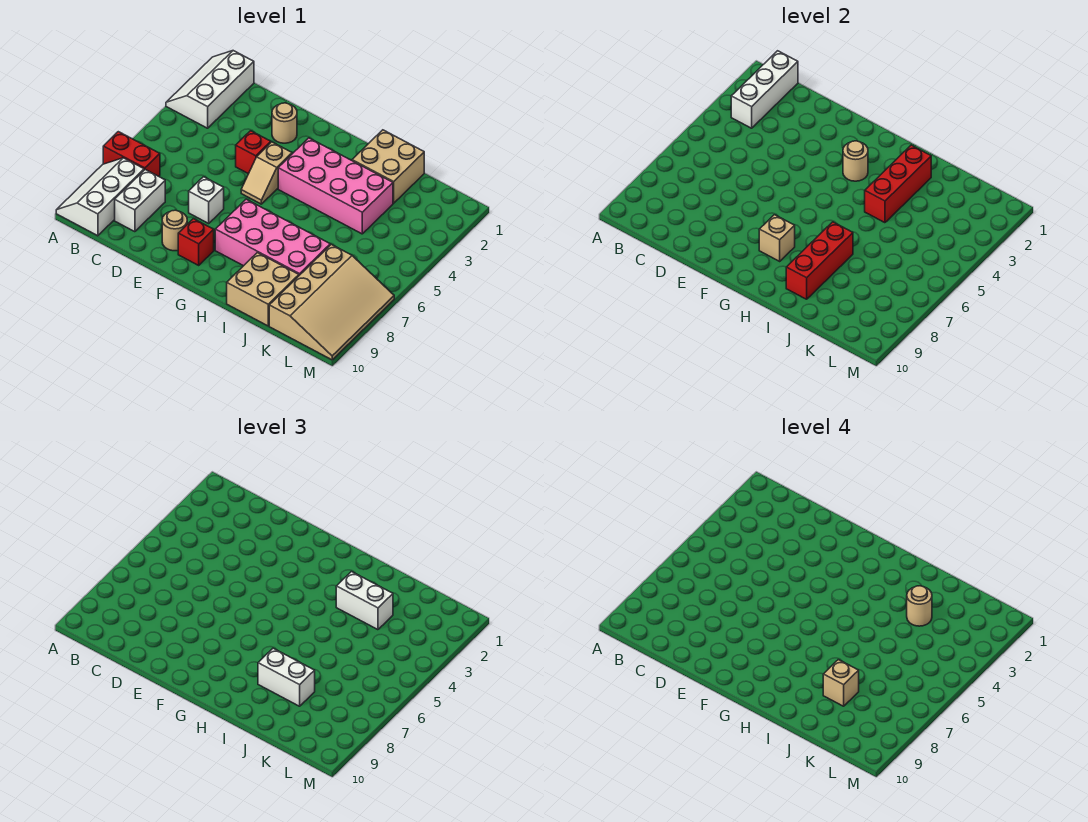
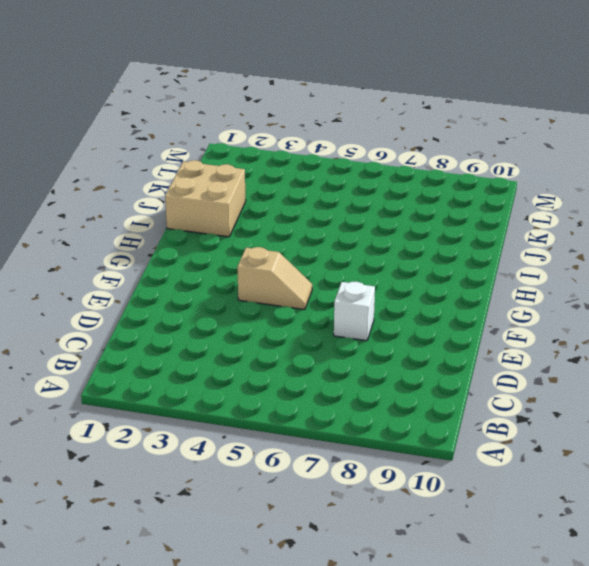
none -> white 2x3 slope [166,51,254,128]
none -> red 1x2 brick [103,132,160,176]
none -> white 2x3 slope [56,158,144,236]

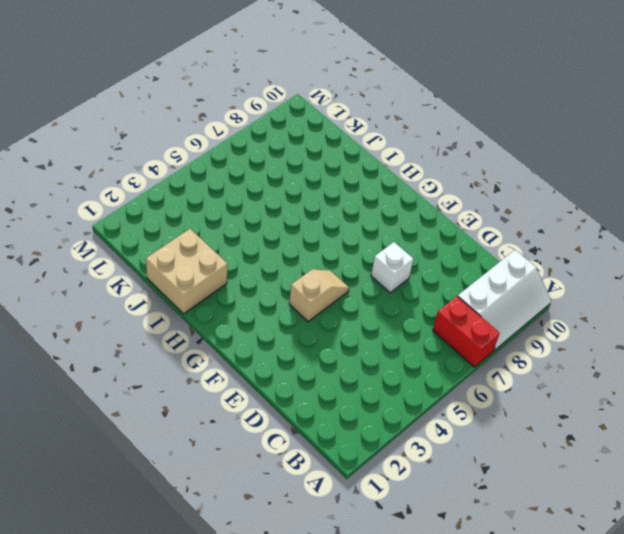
none -> white 2x3 slope [166,51,254,128]
none -> white 1x2 brick [115,170,165,232]
none -> tan 1x1 round brick [272,103,297,143]

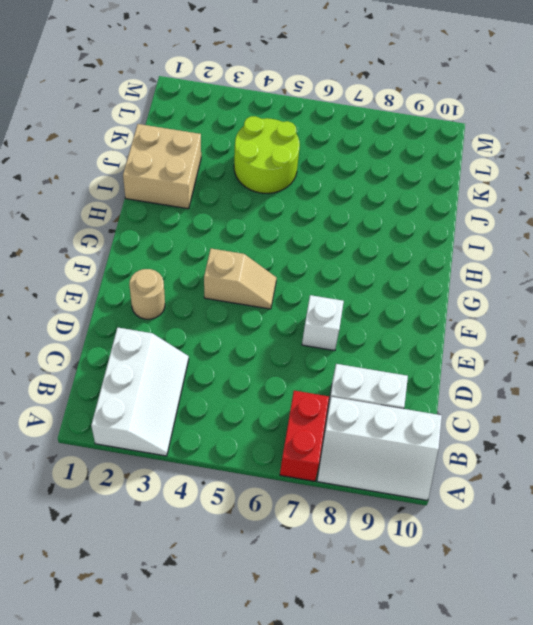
white 2x3 slope [91,328,189,456] -> white 2x3 slope turned to [166,51,254,128]
lime 2x2 round brick [234,116,300,193] -> pink 2x4 brick [278,138,393,234]
none -> red 1x1 brick [236,131,271,174]
none -> tan 1x1 round brick [162,210,187,251]
none -> red 1x1 brick [178,219,214,265]

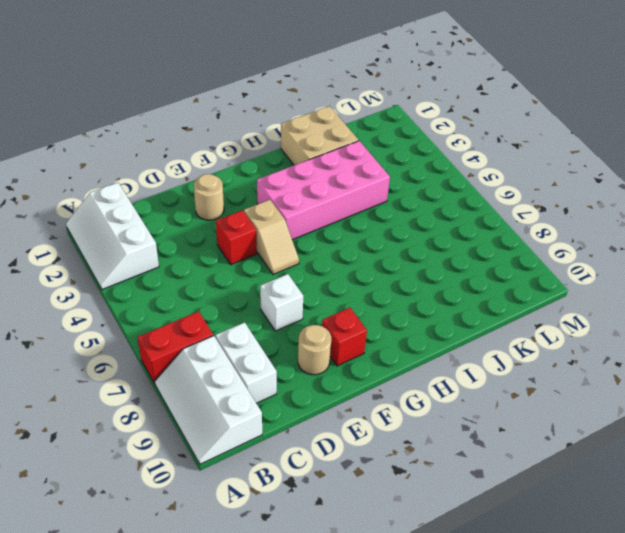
none -> pink 2x4 brick [215,199,330,275]
none -> tan 2x2 brick [227,253,299,326]
none -> tan 3x4 slope [269,244,394,360]

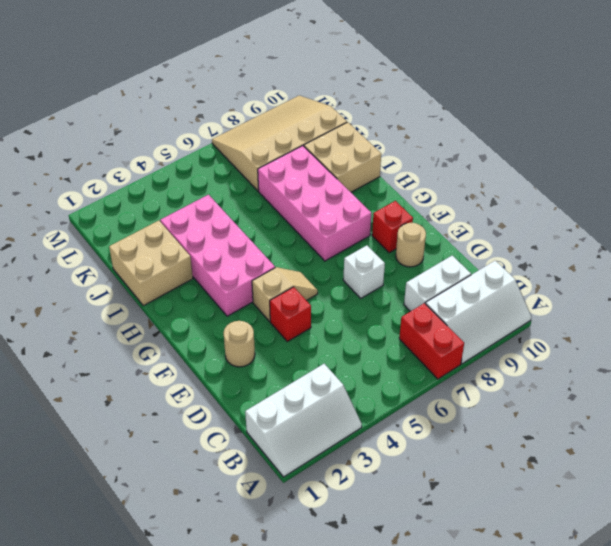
none -> white 1x3 brick [731,51,798,128]
none -> tan 1x1 round brick [843,141,868,181]
none -> tan 1x1 brick [759,215,795,261]

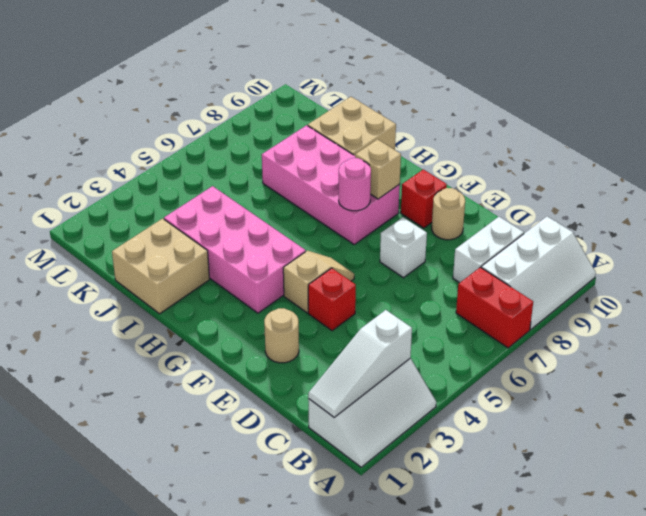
white 1x3 slope [308,310,412,417] -> white 1x3 brick [731,51,798,128]
pink 1x1 round brick [339,158,371,211] -> none
none -> tan 3x4 slope [269,244,394,360]
none -> tan 1x1 round brick [843,141,868,181]
none -> red 1x3 brick [865,145,931,223]

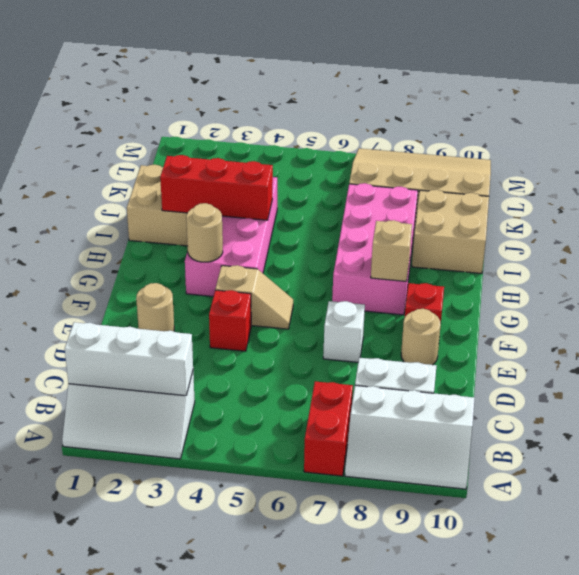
none -> red 1x3 brick [786,222,853,299]
none -> white 1x2 brick [336,572,393,630]
none -> white 1x2 brick [258,648,315,706]

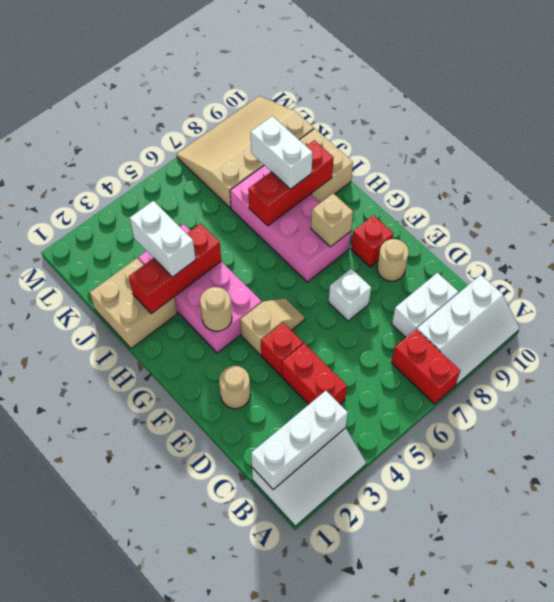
red 1x2 brick [282,343,347,404] -> none
none -> tan 1x1 round brick [907,586,932,626]
none -> tan 1x1 brick [823,660,859,706]

